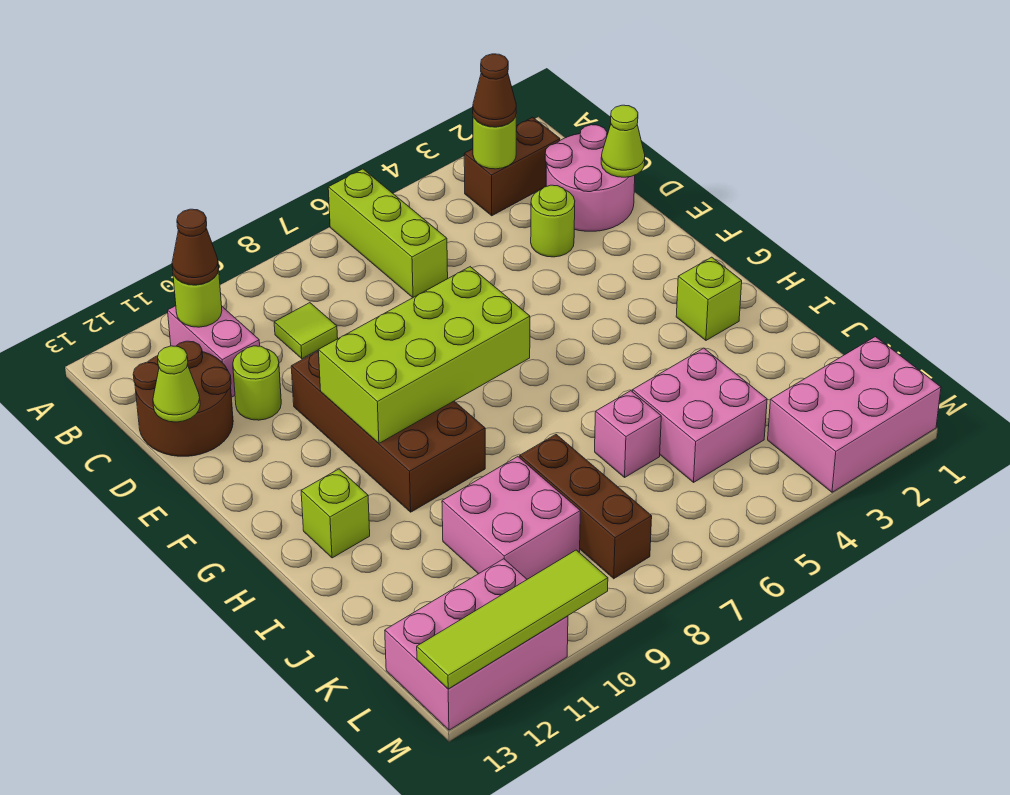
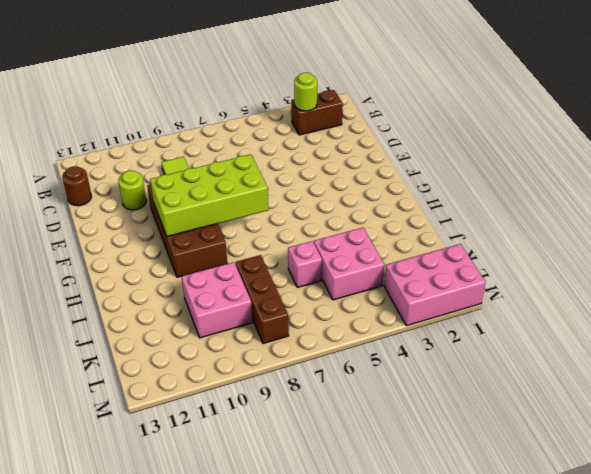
brown 1x1 round brick [62,166,91,206] -> brown 2x2 round brick [133,341,233,456]
none -> lime 1x3 brick [328,169,448,298]
none -> pink 1x2 brick [168,306,260,397]
none -> pink 2x2 round brick [545,125,635,231]

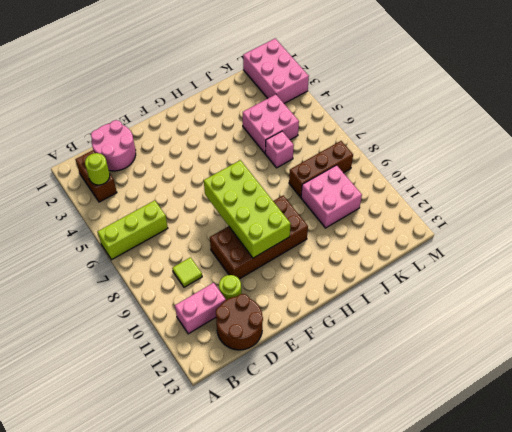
none -> lime 1x1 round brick [531,185,575,257]
none -> lime 1x1 brick [676,257,742,340]
none -> lime 1x1 brick [301,469,370,558]

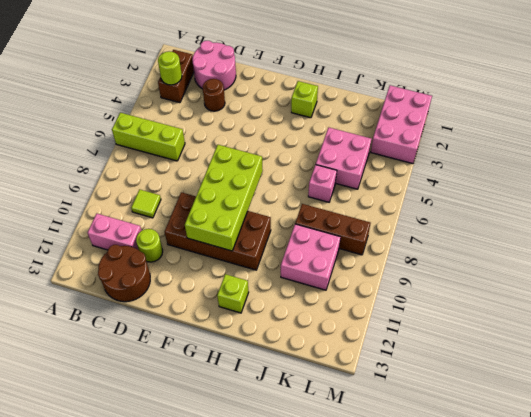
brown 1x1 round brick [203,79,225,111] -> lime 1x1 round brick [531,185,575,257]
none -> pink 2x3 brick [385,559,568,730]
none -> lime 1x1 round brick [173,270,222,327]
none -> lime 1x1 cone [601,105,645,177]

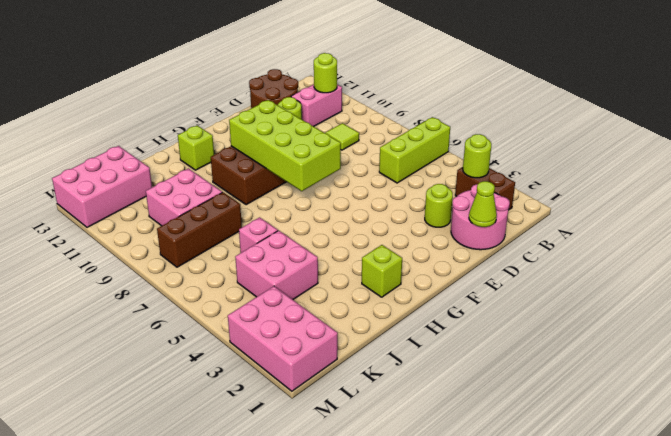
pink 2x3 brick [52,146,152,227] -> pink 2x3 brick turned to [385,559,568,730]
none -> lime 1x1 cone [153,346,200,422]
none -> lime 1x4 tile [417,550,608,689]
none -> brown 1x1 cone [473,54,516,127]

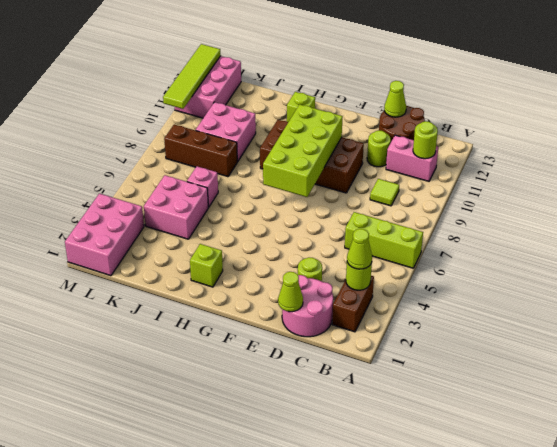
lime 1x1 cone [347,229,372,269] -> brown 1x1 cone [473,54,516,127]
none -> brown 1x1 cone [172,209,219,285]

